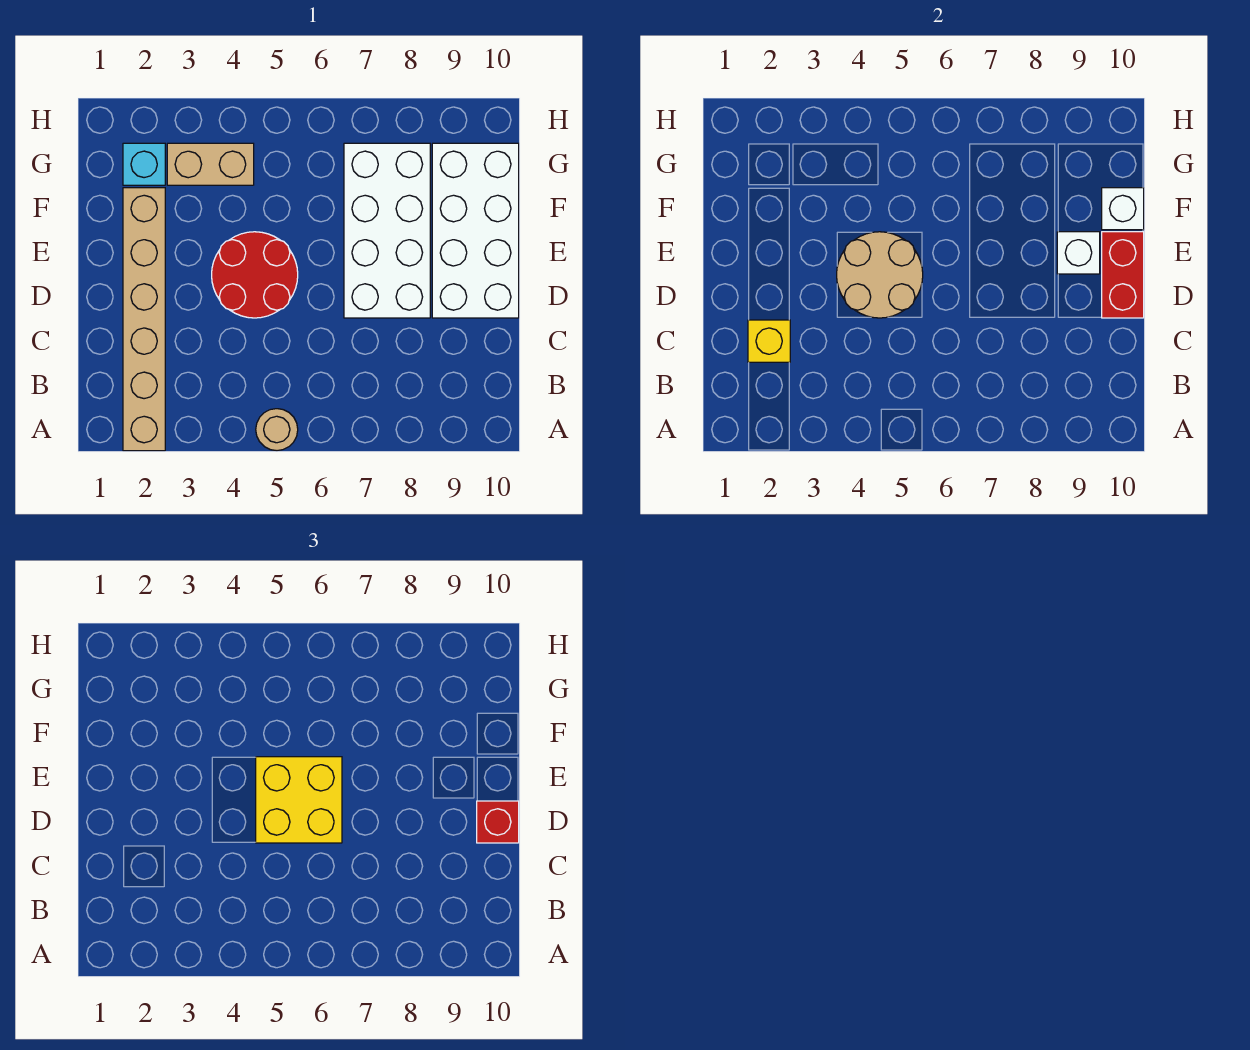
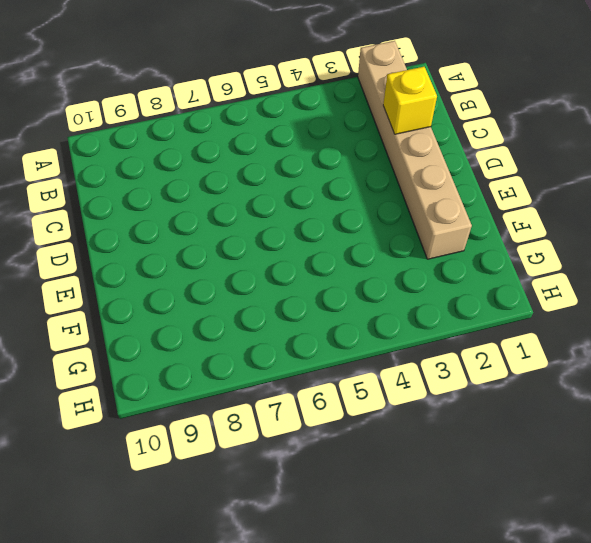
none -> tan 1x1 round brick [256,409,298,451]
none -> red 2x2 round brick [212,232,298,318]
none -> white 2x4 brick [344,143,430,318]

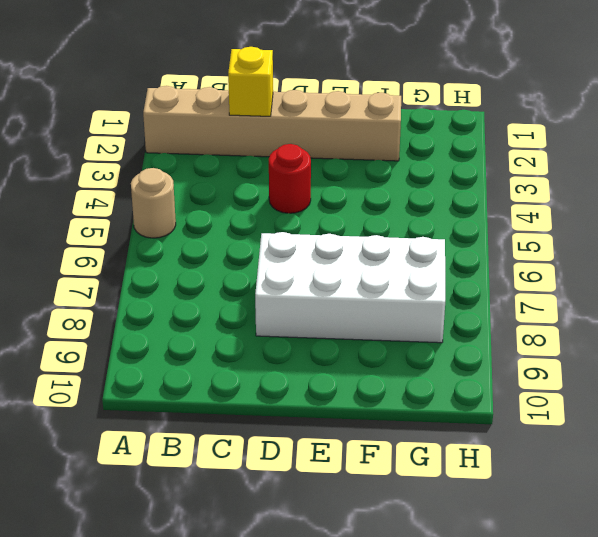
red 1x1 round brick [269,144,311,213] -> red 2x2 round brick [212,232,298,318]
none -> white 2x4 brick [432,143,519,318]
none -> cyan 1x1 brick [123,143,165,185]
none -> tan 1x2 brick [167,143,254,185]

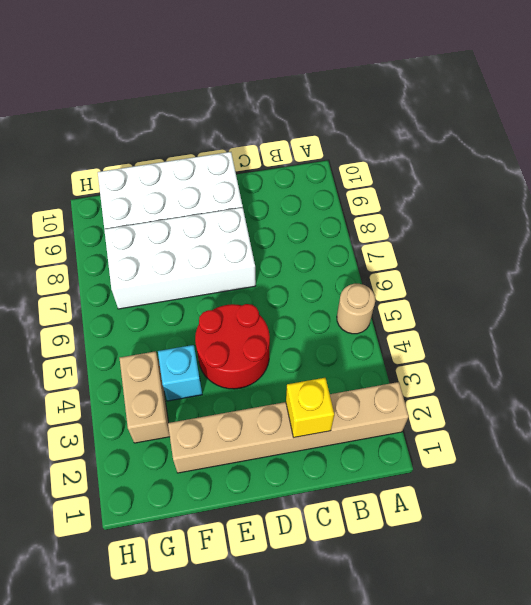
cyan 1x1 brick [158,345,202,401] -> cyan 1x1 brick moved to [123,143,165,185]
none -> tan 2x2 round brick [837,232,923,318]
none -> red 1x2 brick [1102,232,1144,318]
none -> white 1x1 brick [1057,232,1100,274]

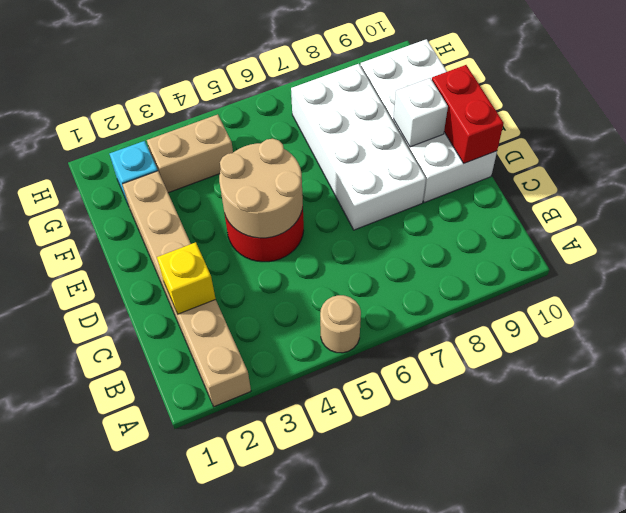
none -> white 1x1 brick [1102,188,1144,230]
none -> yellow 2x2 brick [256,757,342,843]
none -> red 1x1 brick [477,801,519,843]

